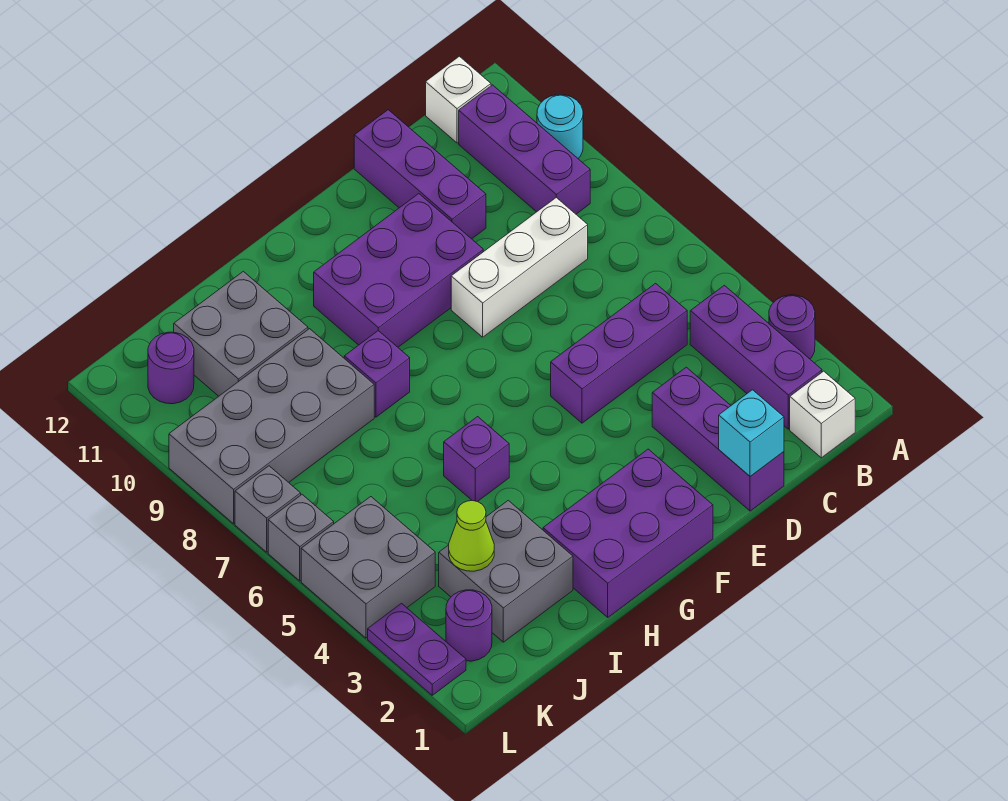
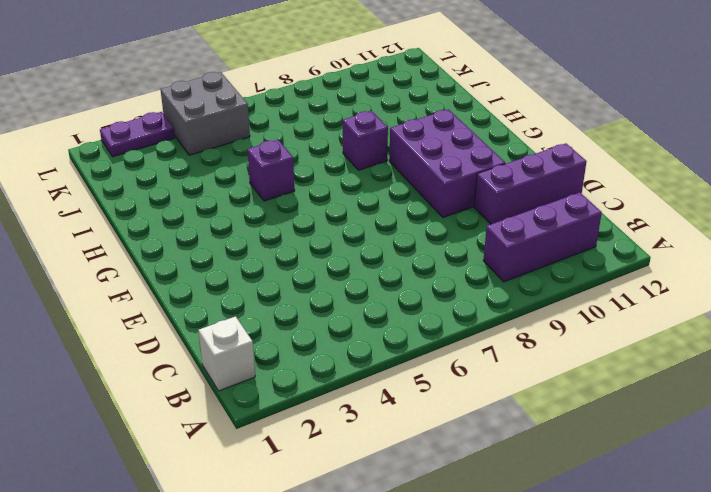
none -> purple 1x1 round brick [769,295,815,359]
none -> cyan 1x1 round brick [537,95,583,158]
none -> purple 1x3 brick [690,285,822,429]

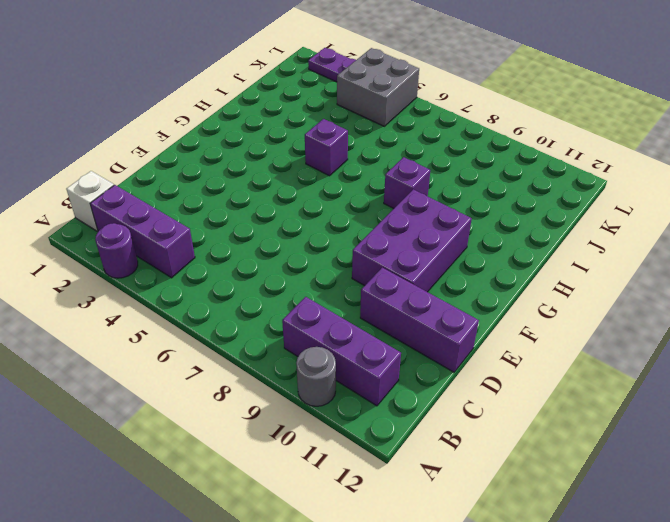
grey 1x1 round brick [296,347,336,406] -> cyan 1x1 round brick [537,95,583,158]
none -> white 1x1 brick [426,56,491,143]
none -> purple 1x3 brick [551,283,687,423]
none -> white 1x3 brick [451,198,588,337]

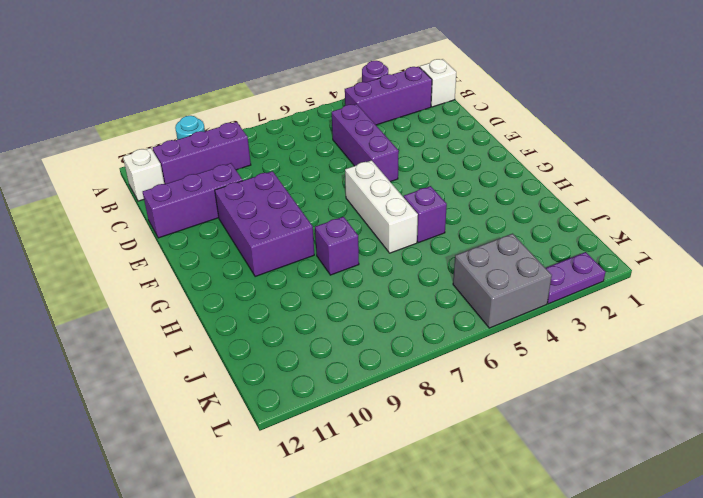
white 1x3 brick [345,160,418,253] -> white 1x3 brick moved to [451,198,588,337]
none -> purple 1x3 brick [652,367,784,511]
none -> purple 2x3 brick [543,449,713,617]
none -> grey 2x2 brick [439,500,573,642]

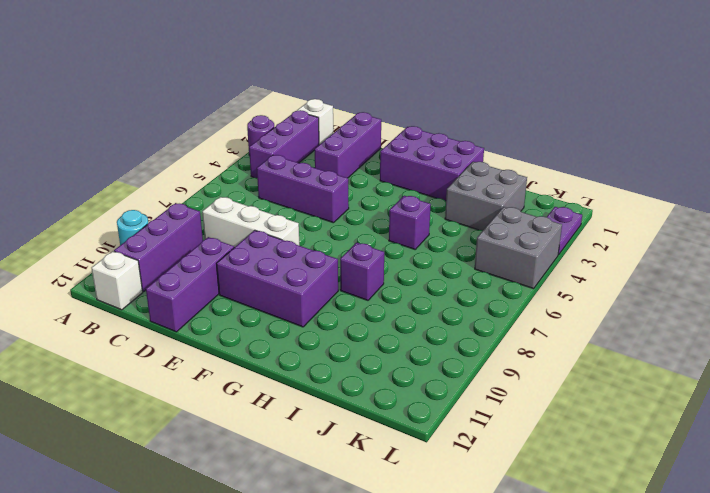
none -> grey 2x4 brick [169,329,374,524]
none -> grey 2x2 brick [174,271,308,396]
none -> purple 1x1 round brick [446,590,492,661]

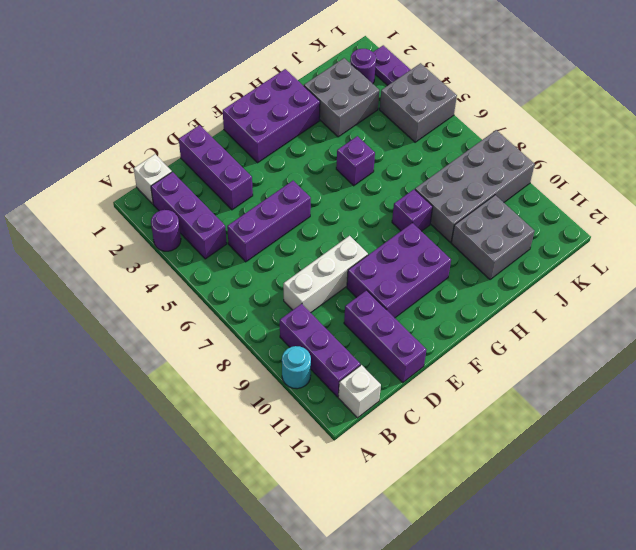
none -> purple 1x1 round brick [148,332,194,404]
none -> grey 1x1 brick [268,495,334,581]
none -> grey 1x1 brick [235,466,301,552]

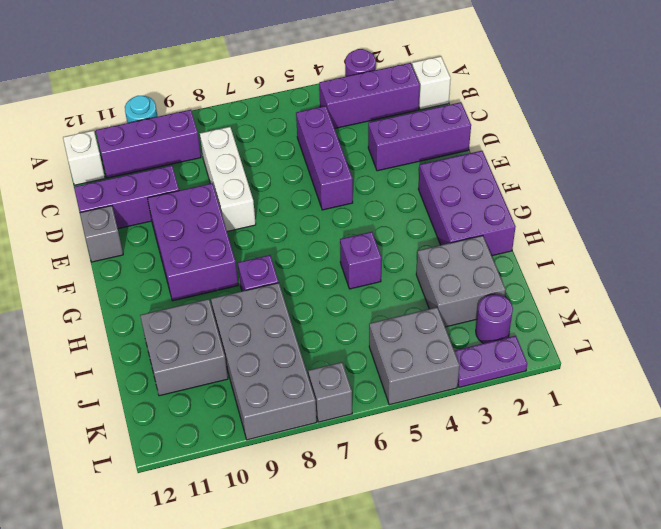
grey 1x1 brick [80,206,123,262] -> grey 1x1 brick moved to [268,495,334,581]
none -> purple 1x1 round brick [148,332,194,404]
none -> cyan 1x1 brick [719,390,784,476]
none -> lime 1x1 cone [449,501,494,571]

